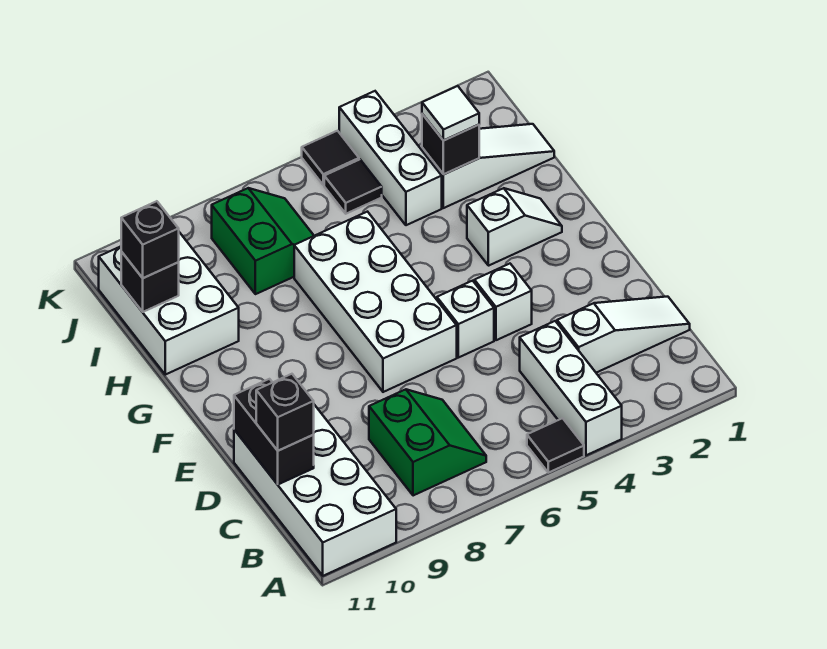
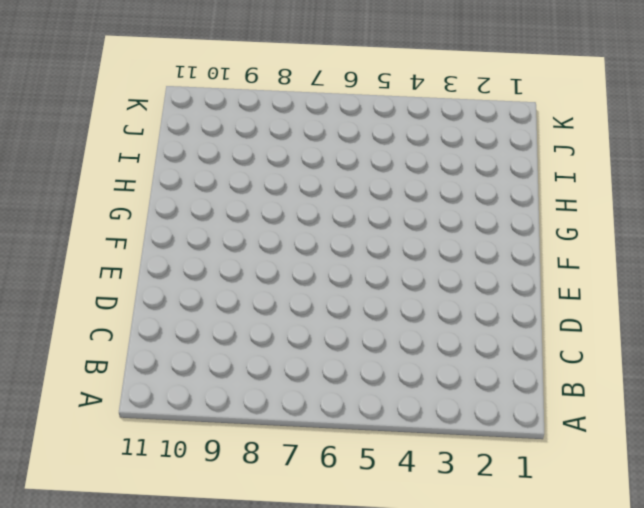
none -> white 1x3 brick [520,321,622,455]
none -> black 1x1 tile [527,418,584,473]
none -> white 2x4 brick [234,405,396,576]

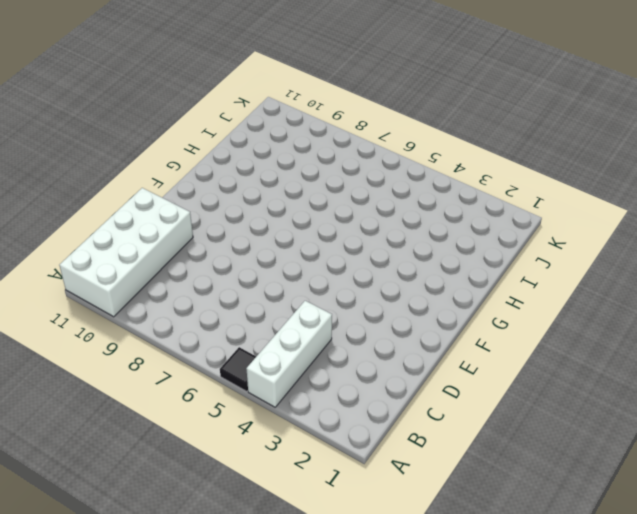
none -> green 2x2 slope [369,389,486,496]
none -> white 1x3 slope [557,297,690,373]
none -> white 1x1 brick [474,264,532,340]

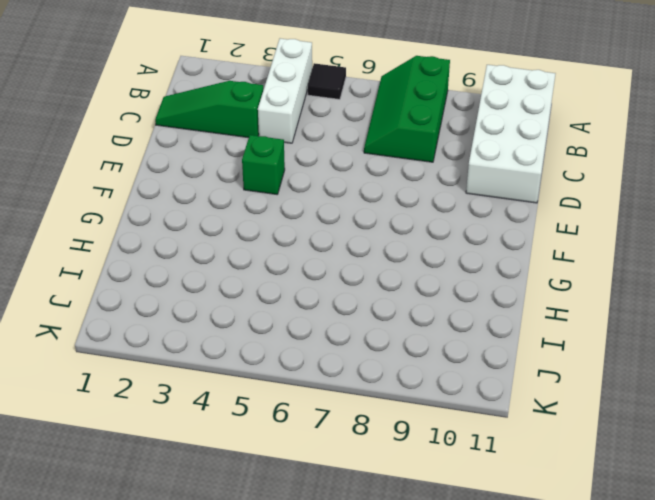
green 2x3 slope [364,56,450,162] -> green 2x2 slope [369,389,486,496]
green 1x3 slope [155,81,263,138] -> white 1x3 slope [557,297,690,373]
green 1x1 brick [242,135,285,194] -> white 1x1 brick [474,264,532,340]
none -> white 1x1 brick [437,281,494,358]
none -> white 2x4 brick [294,212,457,392]
none -> white 1x2 slope [467,188,562,266]

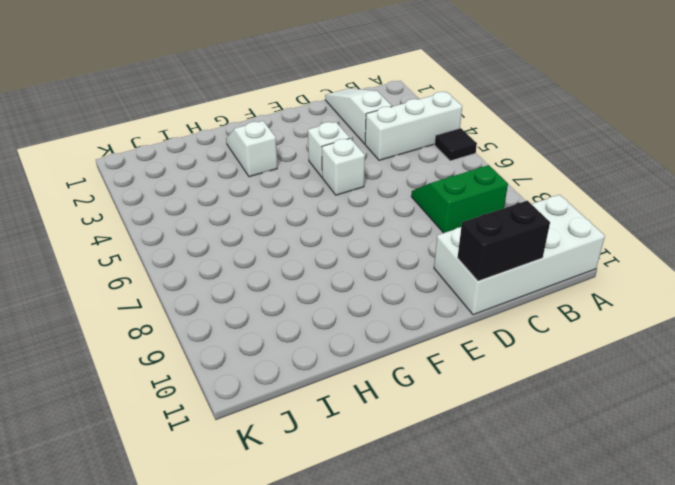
none -> white 2x4 brick [294,212,457,392]
none -> white 2x3 brick [99,232,239,375]
none -> white 1x3 slope [422,124,554,208]

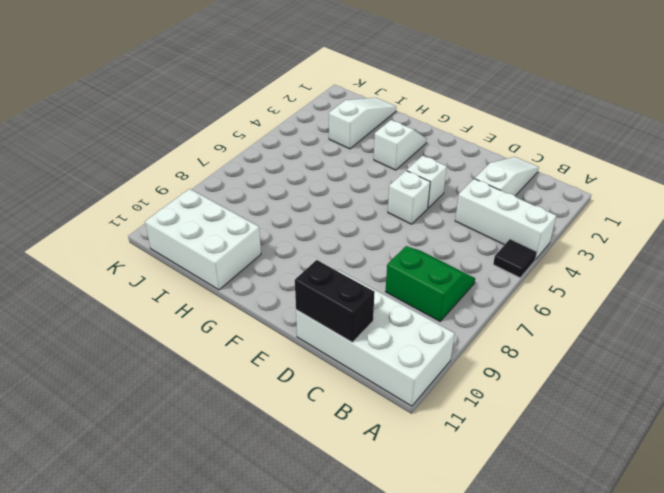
none -> white 2x4 brick [294,212,457,392]
none -> white 1x3 brick [339,91,442,225]
none -> green 2x2 slope [212,188,314,294]

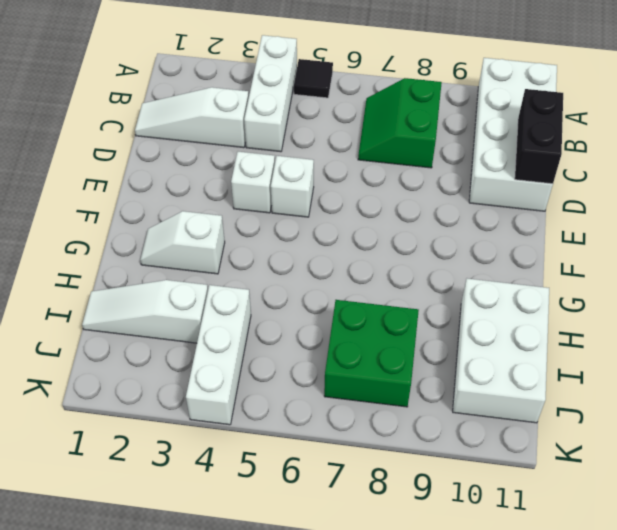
green 2x2 brick [324,300,419,407] -> green 2x2 slope [212,188,314,294]
none -> white 2x4 brick [294,212,457,392]
none -> black 1x1 tile [324,160,382,214]
none -> black 1x1 tile [302,131,359,185]

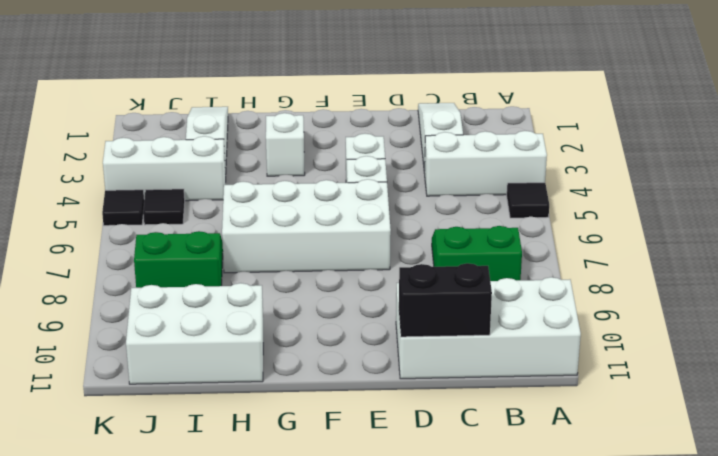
none -> black 1x1 brick [422,114,479,174]
none -> black 1x1 brick [121,252,179,312]
none -> black 1x1 brick [256,374,314,451]

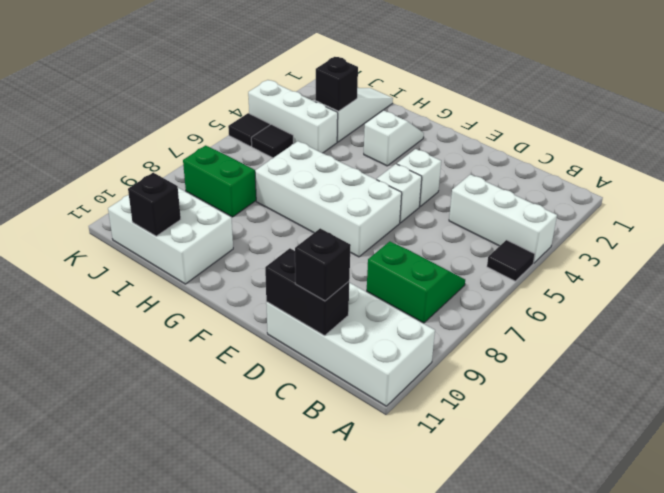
none -> white 1x3 slope [557,297,690,373]
none -> white 1x1 tile [422,86,479,141]
none -> black 1x1 brick [121,201,179,278]

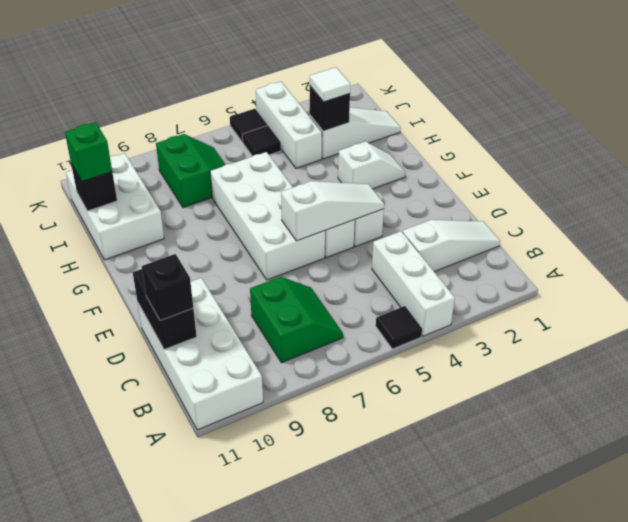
white 1x3 slope [281,181,384,241] -> none
green 1x1 brick [65,122,112,182] -> black 1x1 brick [121,201,179,278]

